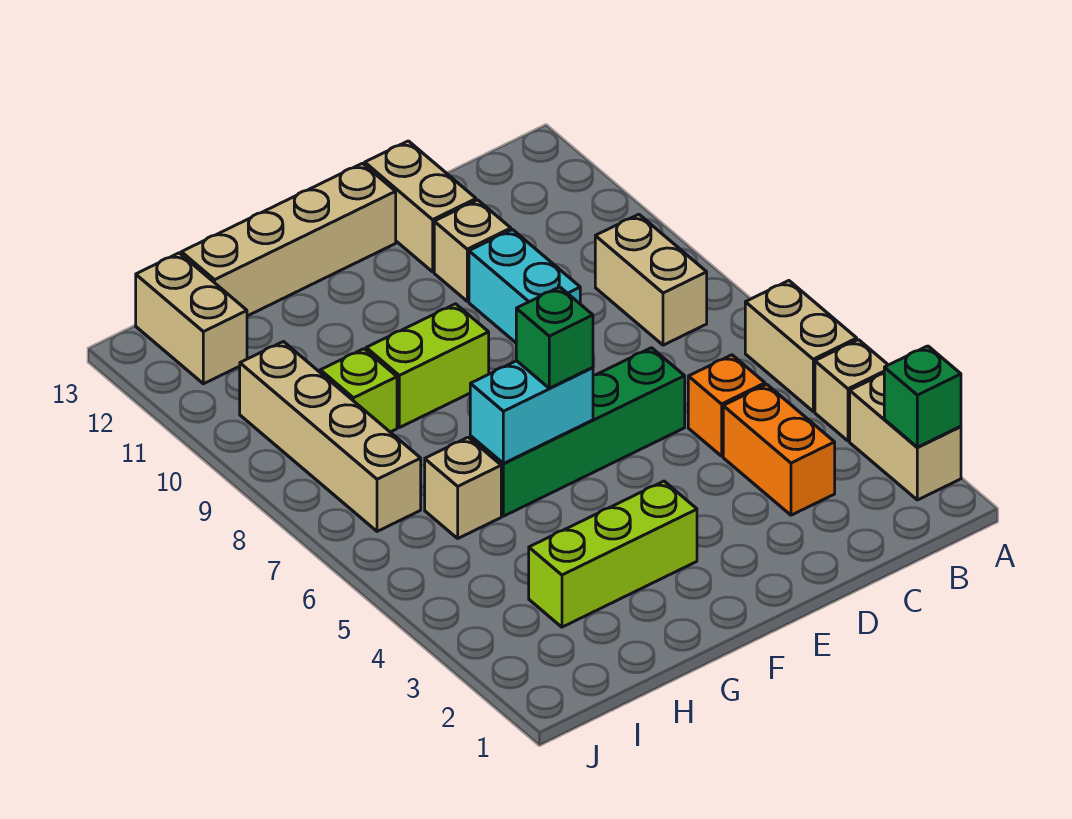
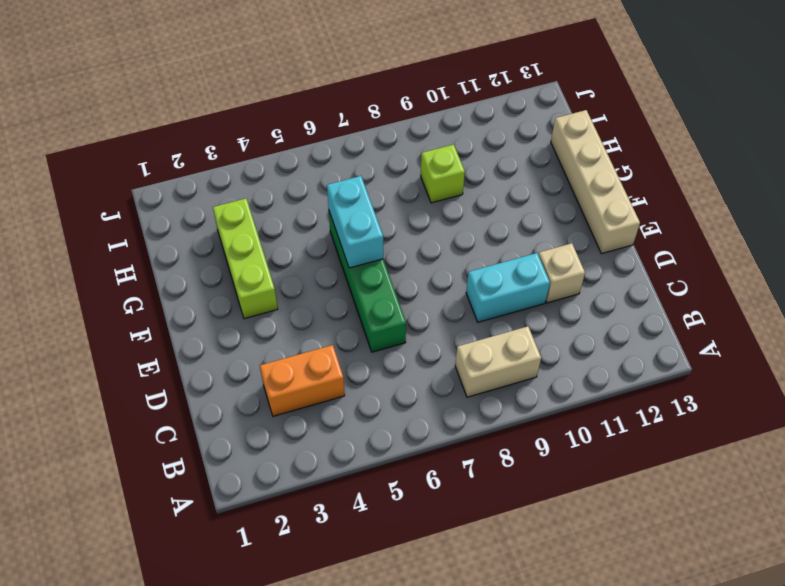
none -> tan 1x2 brick [850,374,961,500]
none -> tan 1x1 brick [815,340,888,441]
none -> tan 1x2 brick [745,281,857,411]

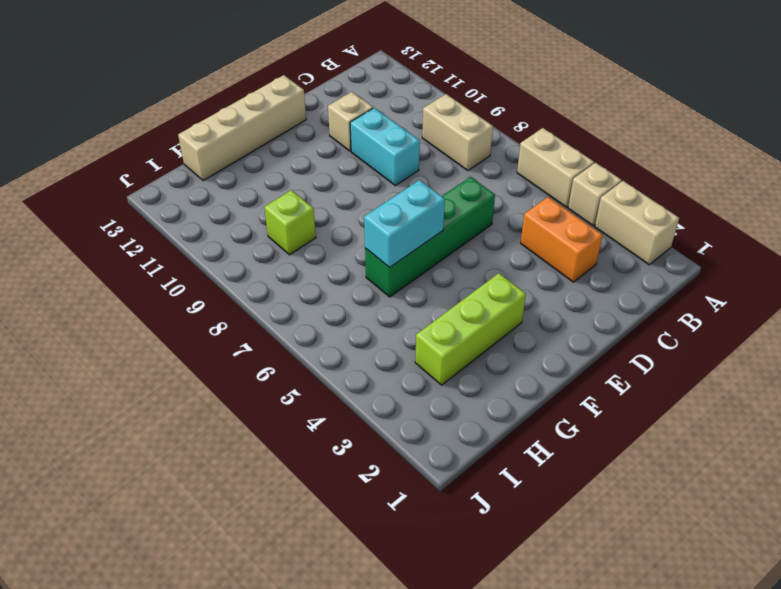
none -> orange 1x1 brick [688,355,765,456]
none -> tan 1x2 brick [365,141,476,272]
none -> lime 1x2 brick [366,304,489,428]

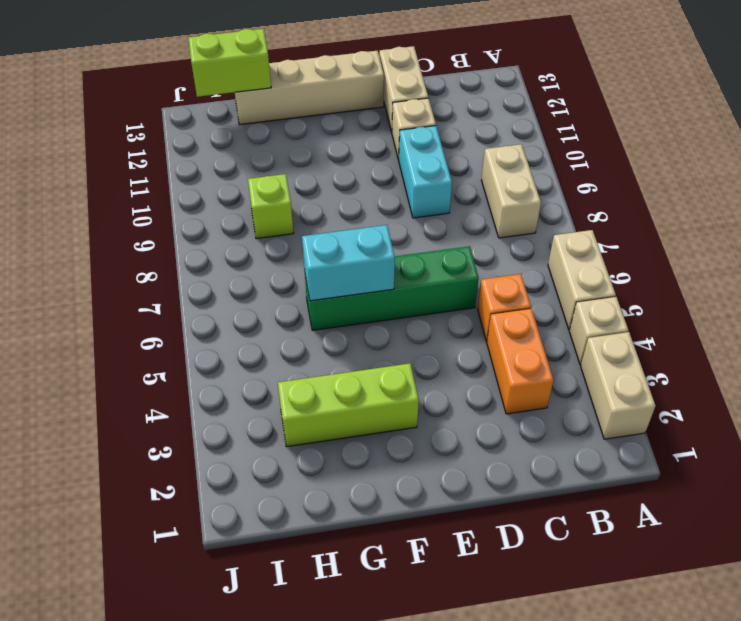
lime 1x2 brick [188,29,271,97] -> lime 1x2 brick moved to [366,304,489,428]
none -> tan 1x1 brick [425,437,501,538]
none -> tan 1x4 brick [240,342,421,531]
none -> tan 1x2 brick [136,253,247,384]

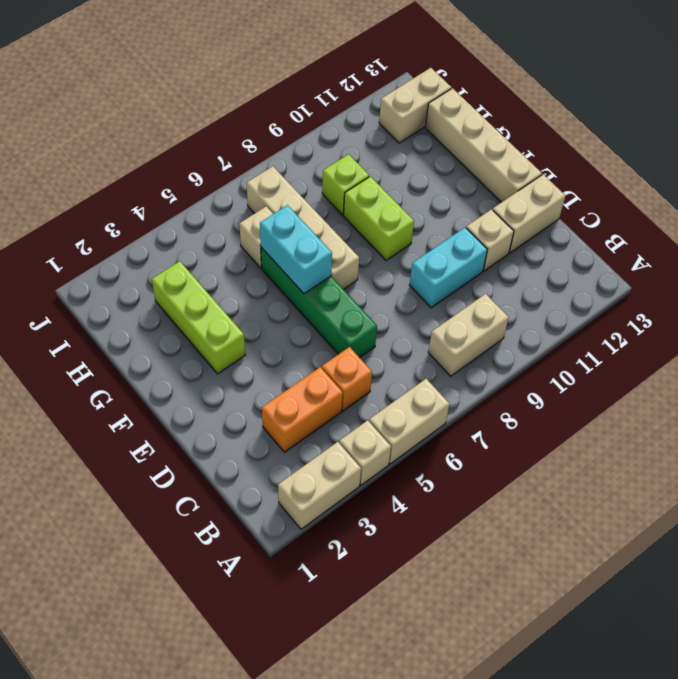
tan 1x4 brick [247,166,359,289] -> tan 1x4 brick turned to [240,342,421,531]
none -> green 1x1 brick [884,346,961,447]
none -> green 1x1 brick [516,287,593,388]

